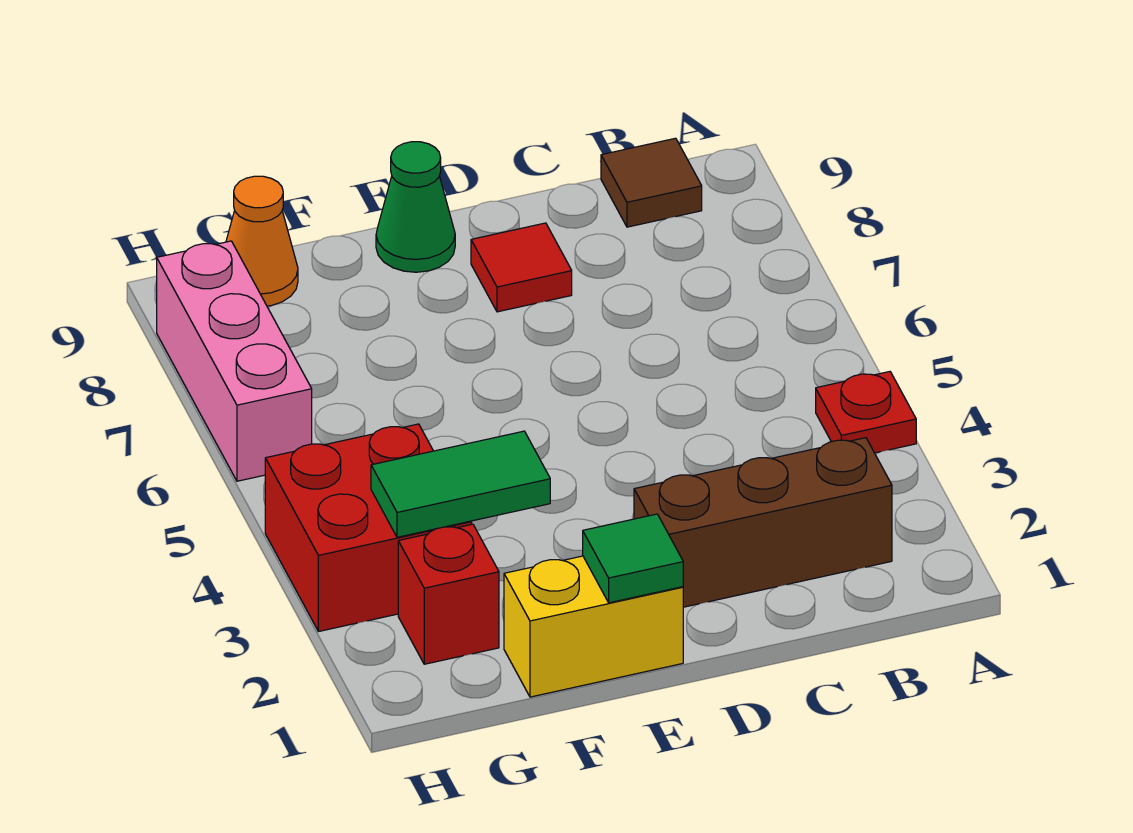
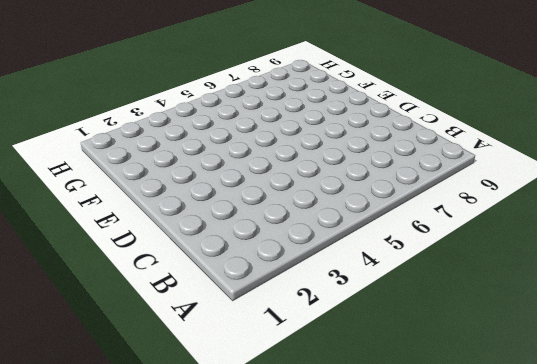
none -> red 1x1 plate [816,372,916,453]
none -> brown 1x3 brick [634,438,892,607]
none -> brown 1x1 tile [601,138,702,227]

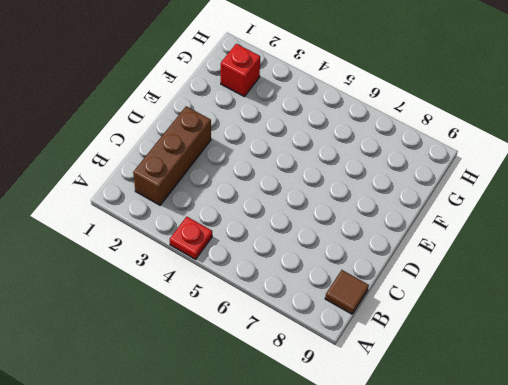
none -> red 1x1 tile [471,223,572,312]
none -> yellow 1x2 brick [504,556,683,697]
none -> green 1x1 cone [376,142,455,272]

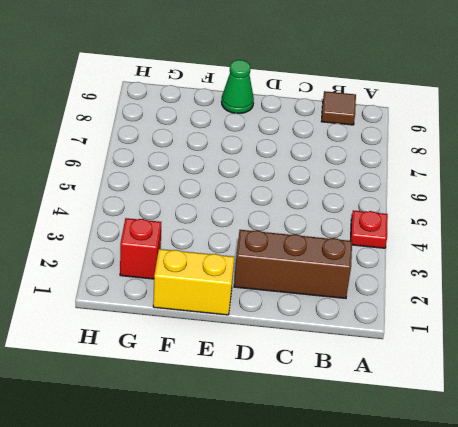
none -> red 1x1 tile [471,223,572,312]
none -> red 2x2 brick [265,424,472,632]
none -> orange 1x1 cone [226,176,298,306]

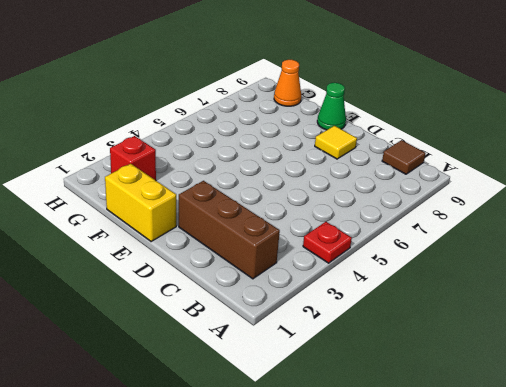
yellow 1x1 tile [315,126,357,159] -> red 1x1 tile [471,223,572,312]
none -> red 2x2 brick [265,424,472,632]
none -> pink 1x3 brick [157,241,312,481]
none -> green 1x1 tile [583,514,683,603]

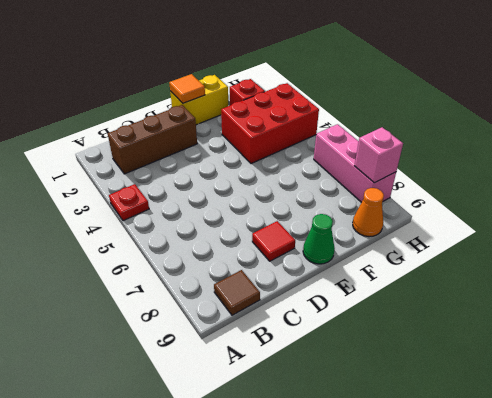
orange 1x1 tile [169,74,205,103] -> green 1x1 tile [583,514,683,603]
red 2x3 brick [221,83,319,164] -> red 2x2 brick [265,424,472,632]
pink 1x1 brick [355,127,403,183] -> none
none -> green 1x2 tile [371,431,550,537]

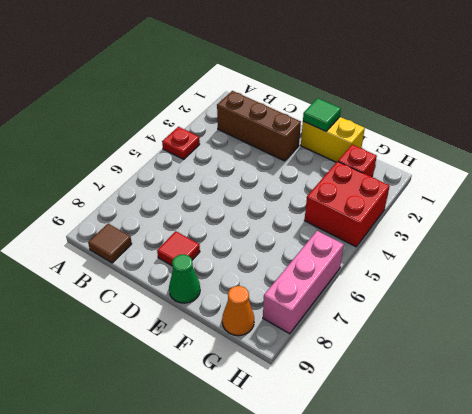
none -> green 1x2 tile [371,431,550,537]

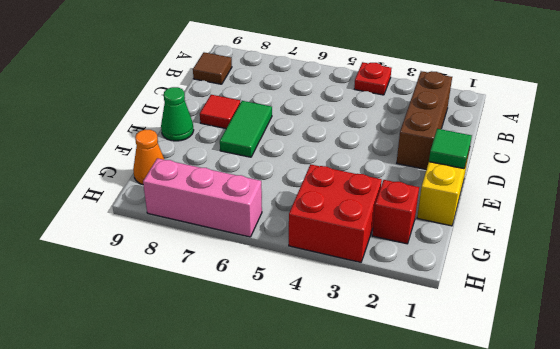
green 1x2 tile [220,101,272,157] -> green 1x2 tile moved to [371,431,550,537]

